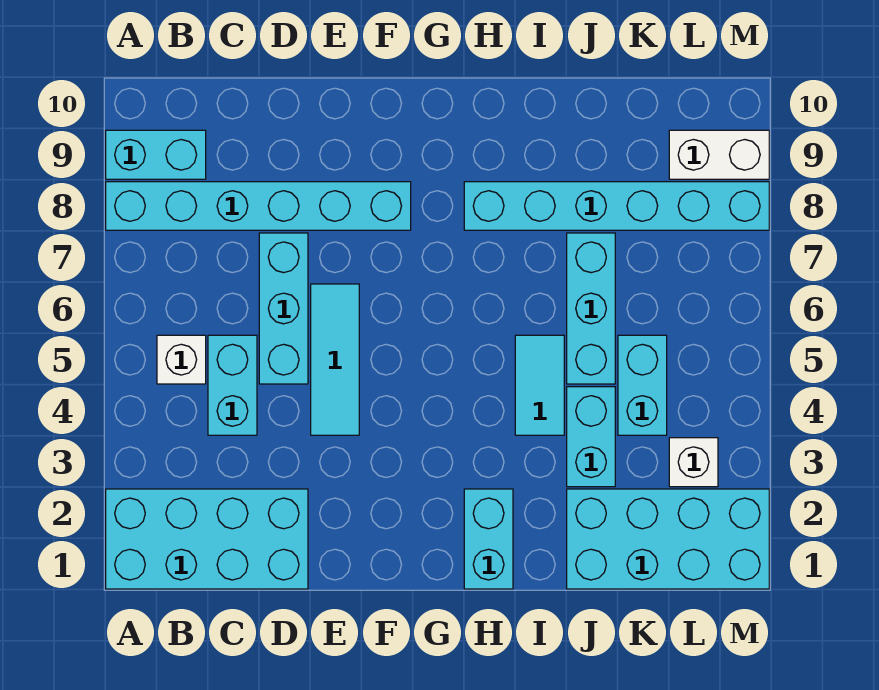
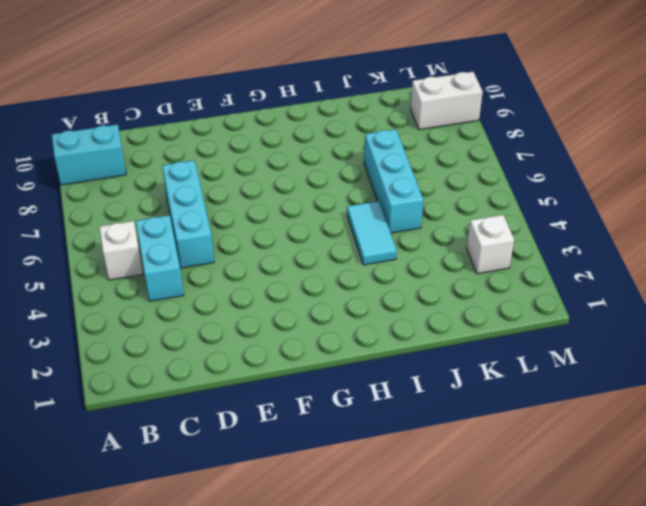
none -> cyan 2x4 brick [106,489,308,589]
none -> cyan 1x6 brick [106,182,411,230]
none -> cyan 1x3 tile [311,284,359,435]

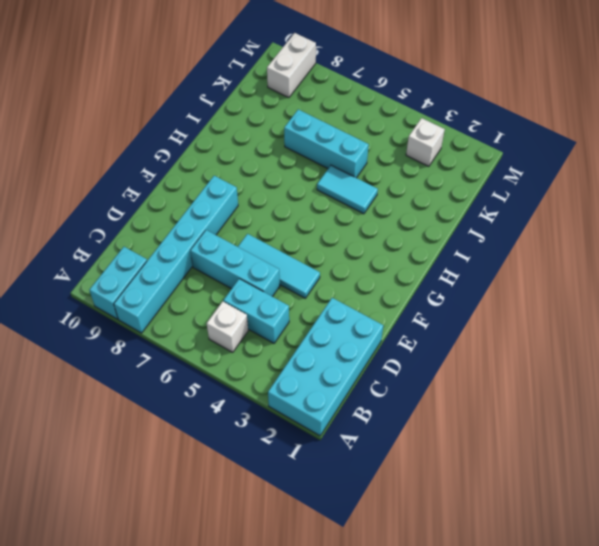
none -> cyan 1x2 brick [464,489,513,589]
none -> cyan 1x6 brick [464,182,769,230]
none -> cyan 2x4 brick [567,489,769,589]

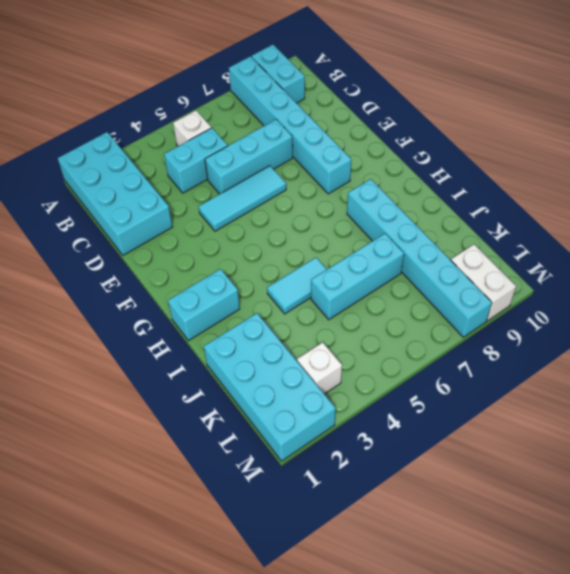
none -> cyan 1x2 brick [567,387,615,487]
none -> cyan 1x2 brick [618,335,667,435]

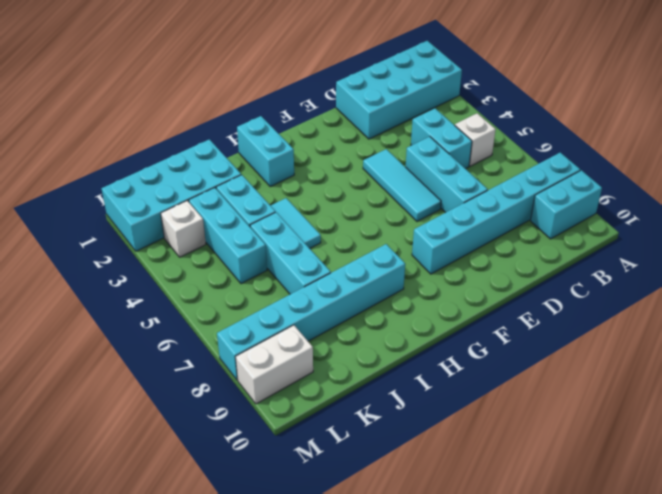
cyan 1x3 brick [189,188,267,284] -> cyan 1x2 brick [618,335,667,435]

